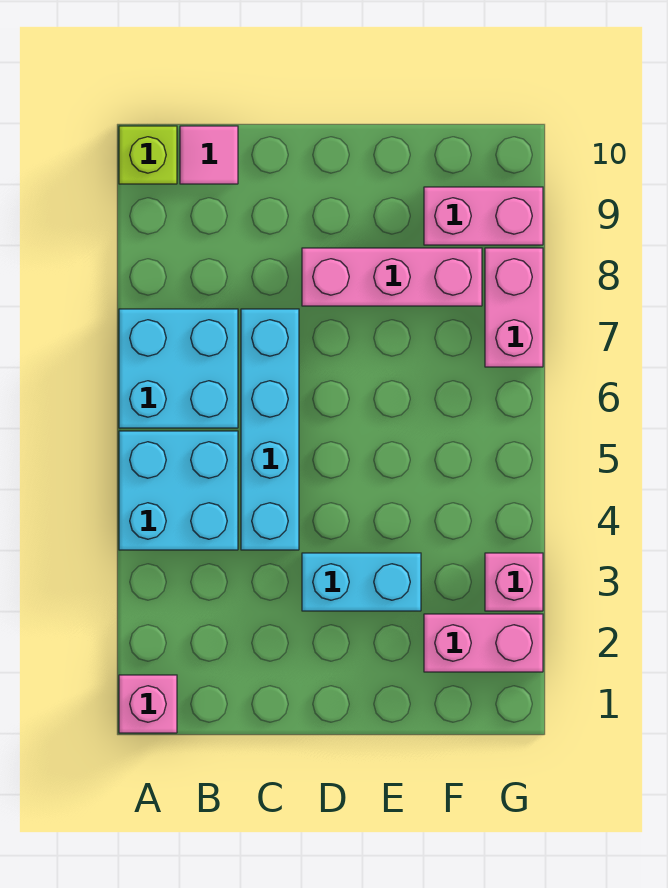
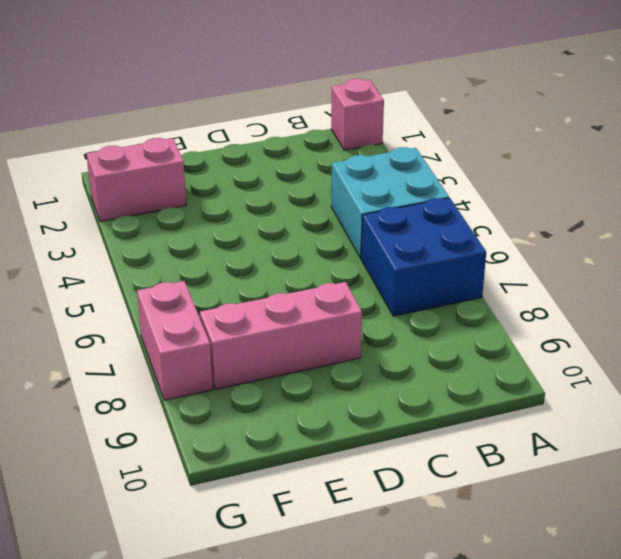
blue 2x2 brick [361,198,486,316] -> cyan 2x2 brick [119,309,238,428]
none -> lime 1x1 brick [119,126,177,184]
none -> pink 1x1 tile [180,126,238,184]
none -> cyan 1x4 brick [241,309,299,550]

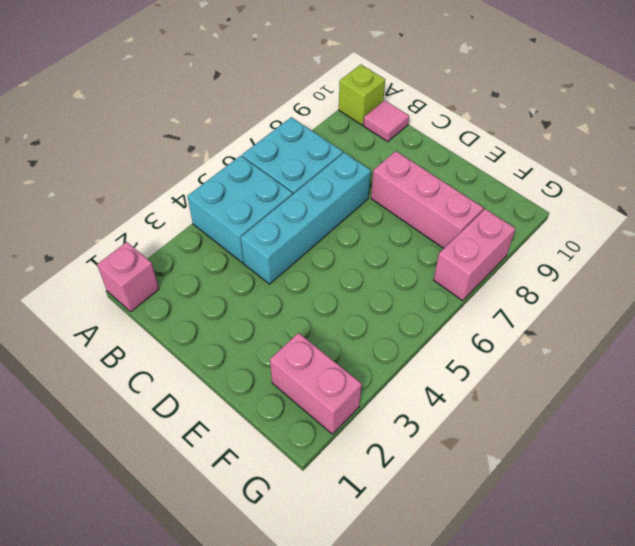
none -> cyan 1x2 brick [302,553,421,611]
none -> pink 1x2 brick [424,187,543,245]
none -> pink 1x1 brick [485,553,543,611]

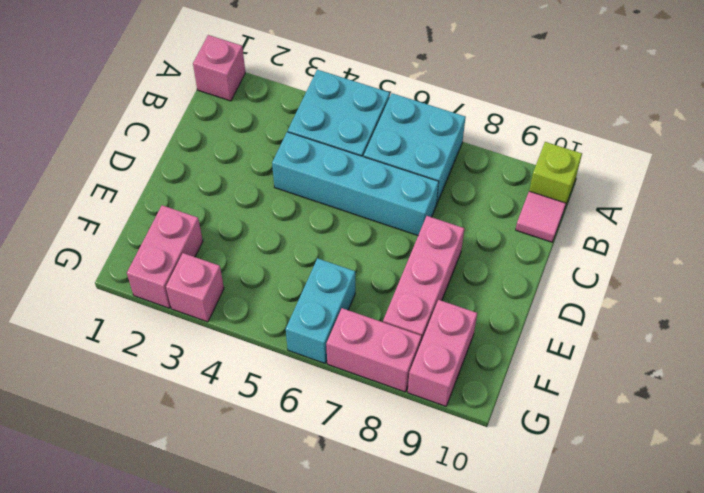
cyan 1x2 brick [286,258,355,363] -> cyan 1x2 brick moved to [302,553,421,611]

